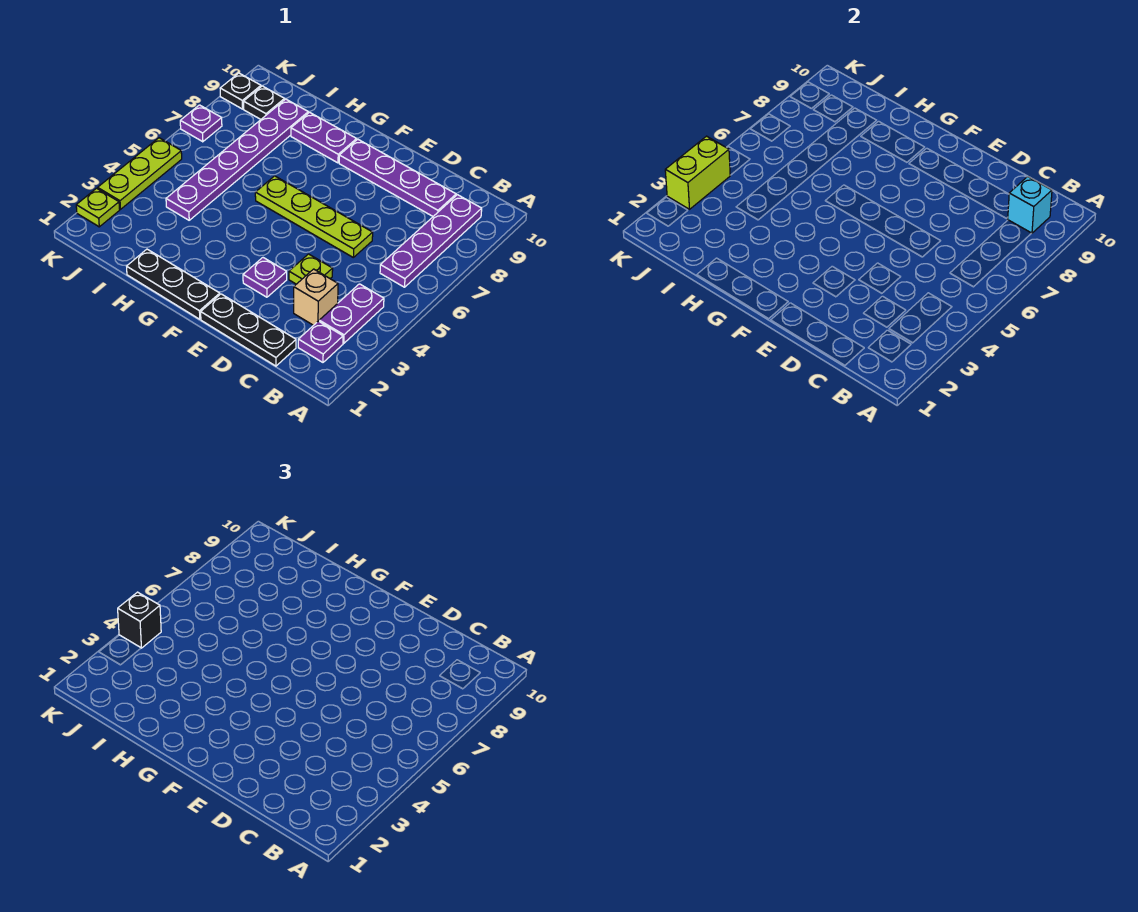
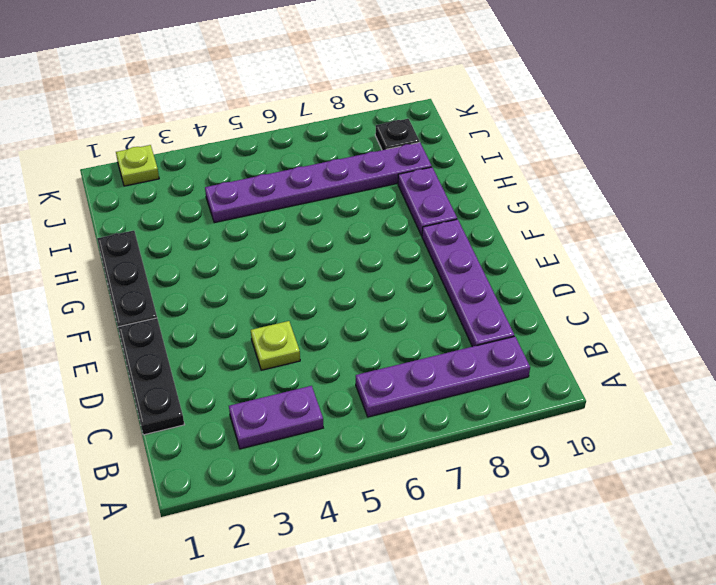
none -> purple 1x1 plate [298,321,343,362]
none -> tan 1x1 brick [294,269,338,325]
none -> lime 1x4 plate [255,176,373,257]

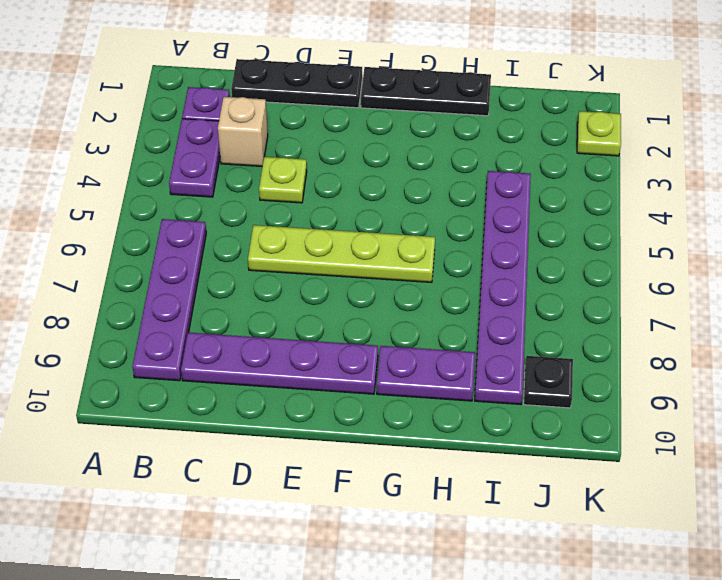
none -> purple 1x1 plate [243,258,287,297]
none -> lime 1x3 plate [98,138,182,209]
none -> purple 1x1 plate [180,105,222,142]

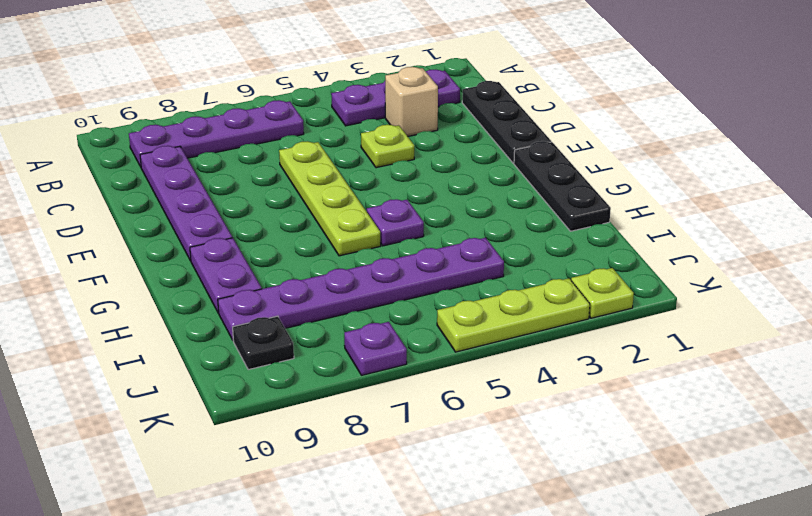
purple 1x1 plate [367,199,424,246] -> purple 1x1 plate moved to [243,258,287,297]
none -> black 1x1 plate [220,73,261,109]
none -> cyan 1x1 brick [1008,177,1052,233]
none -> lime 1x2 brick [665,136,730,209]

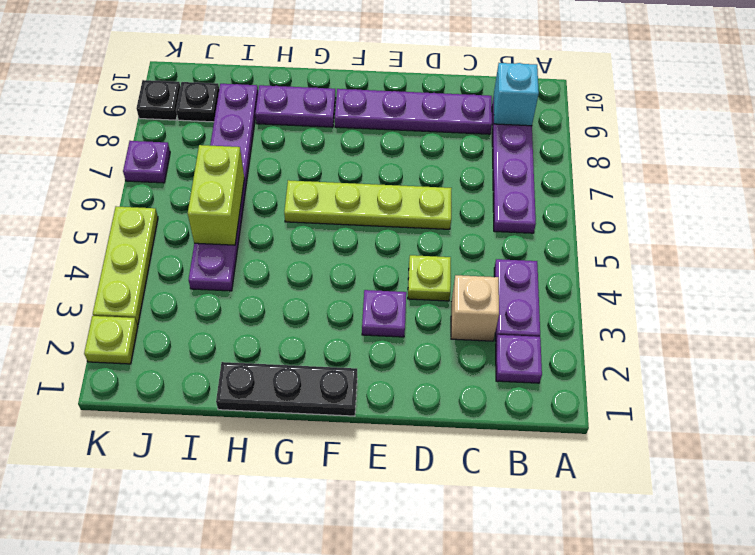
lime 1x2 brick [188,145,244,245] -> lime 1x2 brick moved to [665,136,730,209]
none -> black 1x3 plate [201,294,296,366]
none -> black 1x1 brick [118,592,161,648]

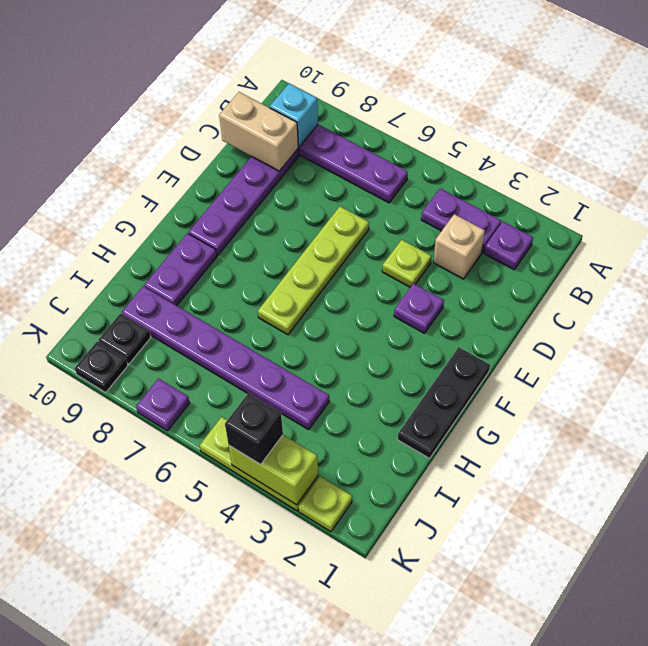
tan 1x2 brick [219,92,298,171] -> none
none -> black 1x3 plate [201,294,296,366]

